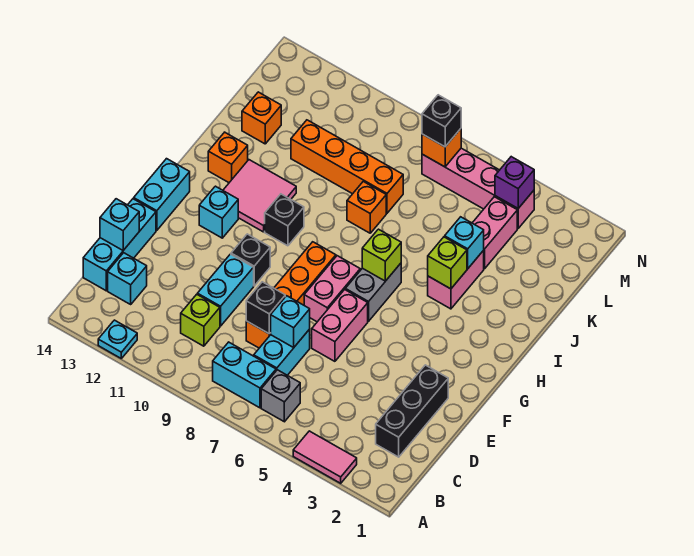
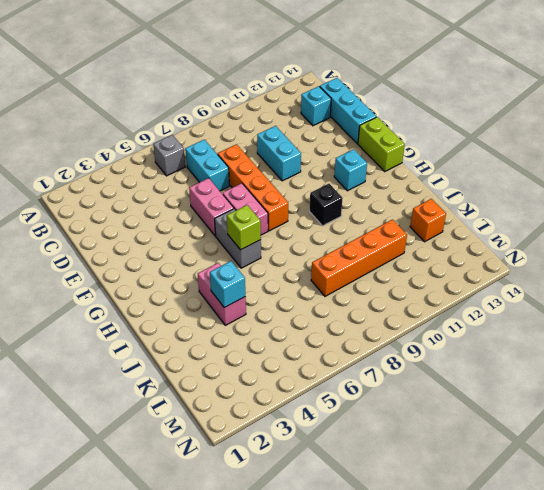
lime 1x2 brick [358,117,405,171] -> cyan 1x2 brick [134,159,190,231]
none -> pink 1x2 tile [293,431,357,483]
none -> cyan 1x1 plate [98,320,137,358]
none -> cyan 1x2 brick [213,342,276,408]
none -> black 1x3 brick [376,365,448,457]

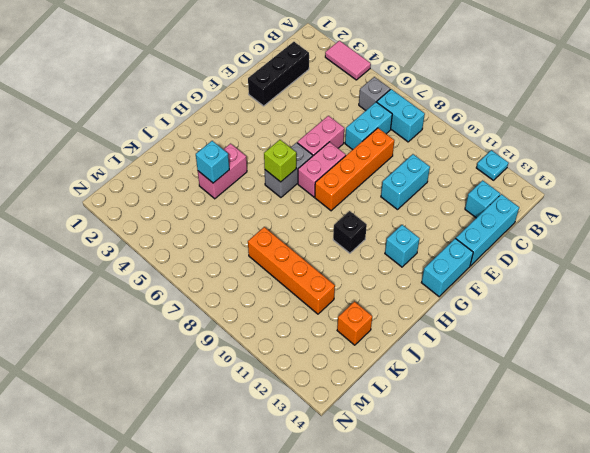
none -> lime 1x1 brick [181,294,220,346]
none -> black 1x1 brick [231,234,270,286]
none -> pink 2x2 tile [223,160,296,232]
none -> orange 1x1 brick [208,132,248,183]

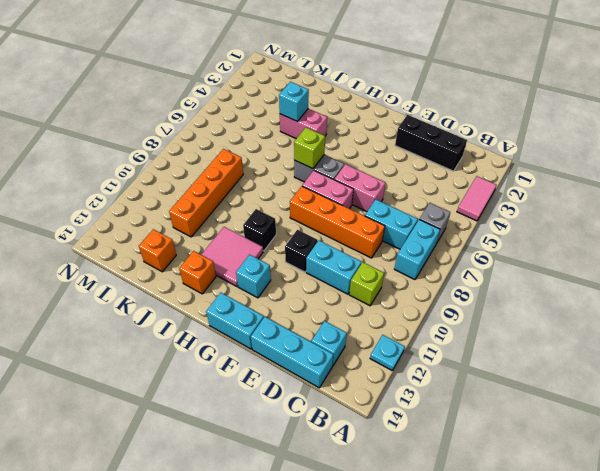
none -> orange 1x1 brick [347,182,386,233]
none -> pink 1x2 brick [473,197,517,269]
none -> pink 1x4 brick [422,148,534,228]
none -> cyan 1x1 brick [271,296,310,347]

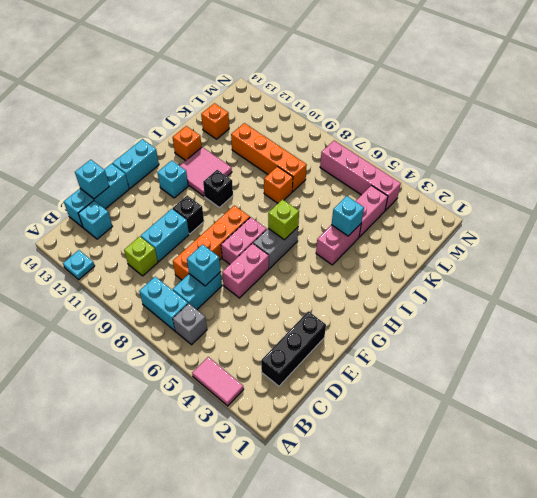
none -> black 1x1 brick [246,282,285,334]
none -> lime 1x1 brick [428,237,467,289]
none -> purple 1x1 brick [495,157,534,208]
none -> orange 1x1 brick [422,129,461,167]

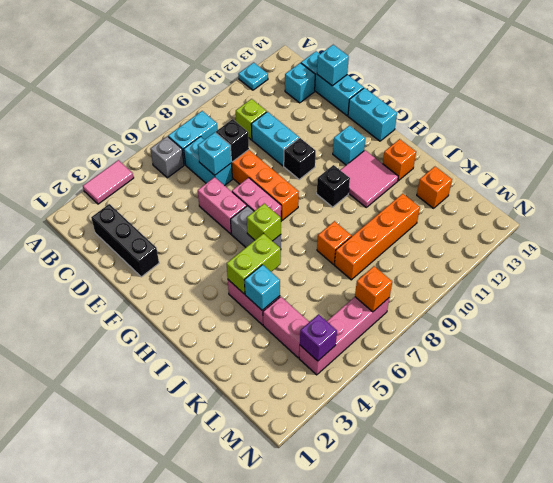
lime 1x2 brick [227,233,281,294] -> lime 1x1 brick [428,237,467,289]
none -> black 1x1 brick [422,95,461,147]

